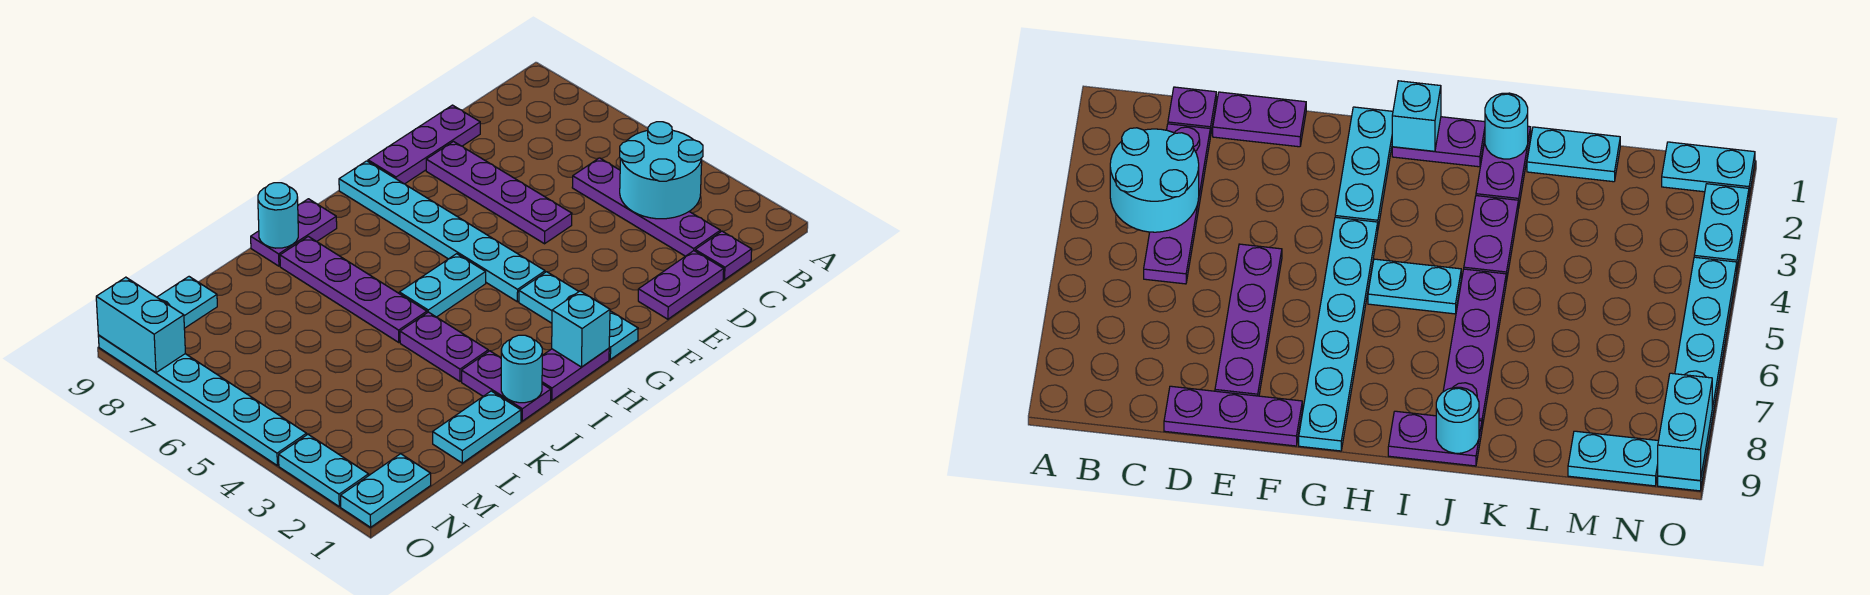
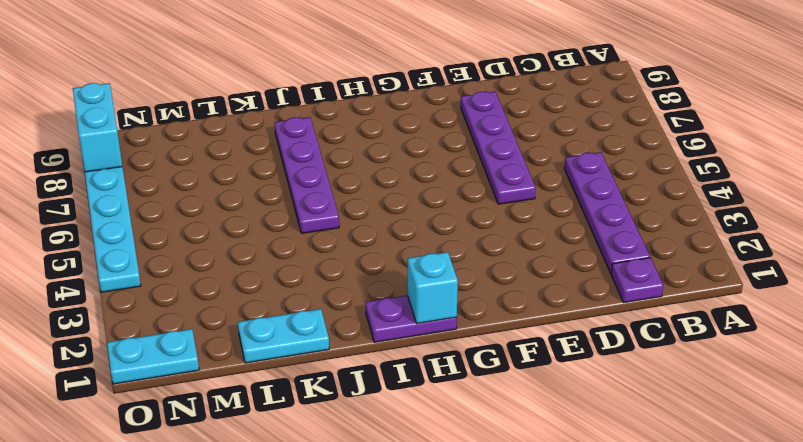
none -> purple 1x2 plate [638,251,724,319]
none -> purple 1x3 plate [368,105,480,184]
none -> cyan 1x3 plate [519,272,638,359]

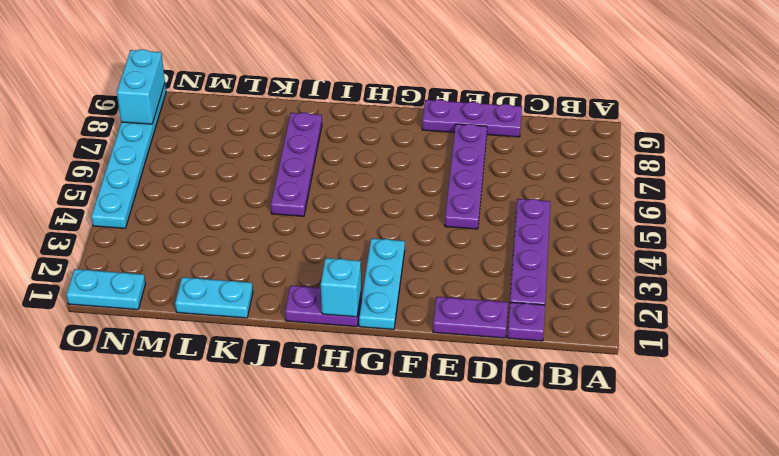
none -> cyan 1x6 plate [339,161,545,302]
none -> cyan 1x2 plate [399,254,486,317]
none -> purple 1x2 plate [251,199,337,266]

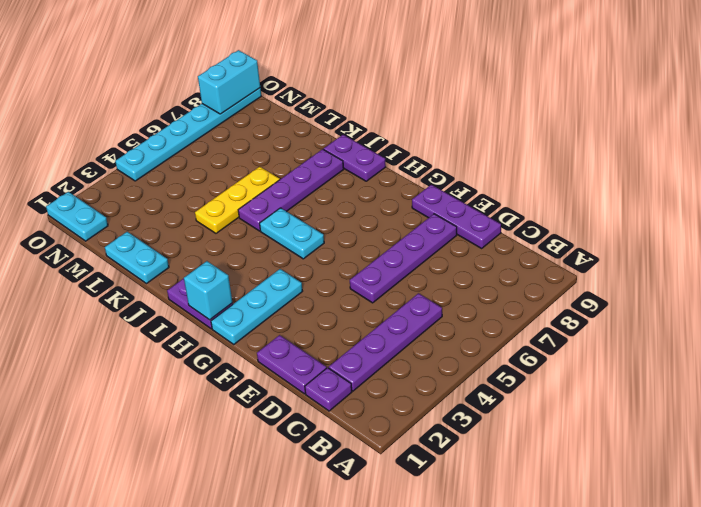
yellow 1x3 plate [195,167,280,233] -> none
none -> cyan 1x6 plate [339,161,545,302]
none -> purple 1x2 plate [462,351,551,421]
none -> purple 1x2 plate [400,312,488,381]

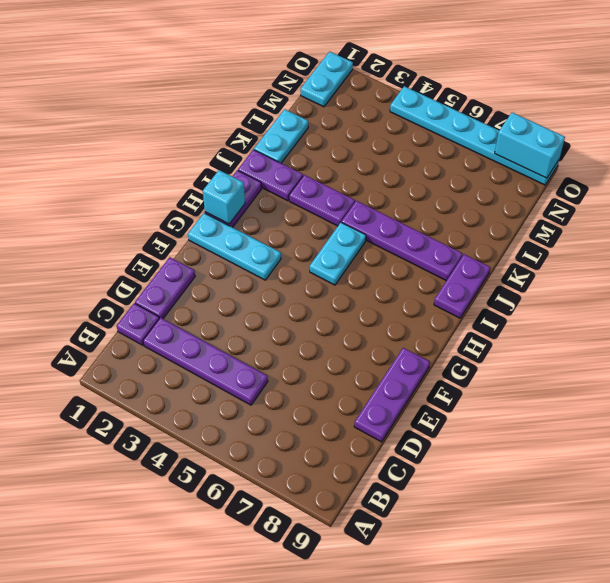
none -> purple 1x4 plate [426,142,572,244]
none -> cyan 1x6 plate [339,161,545,302]
none -> cyan 1x2 plate [157,277,217,328]

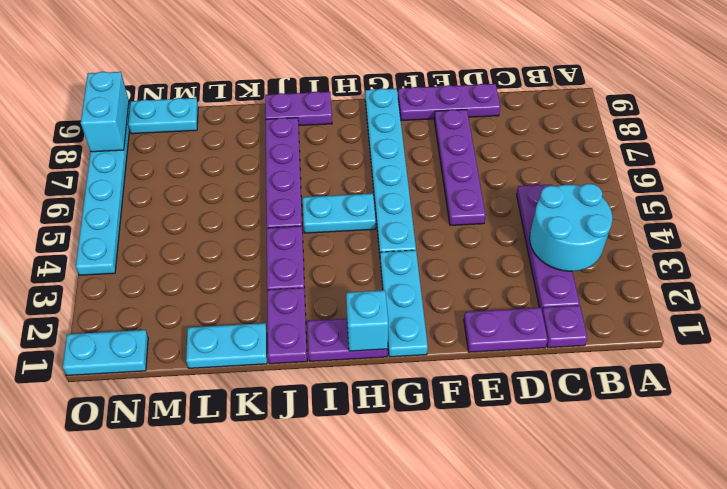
none -> cyan 1x2 plate [279,435,368,506]
none -> cyan 1x1 round brick [501,335,542,403]
none -> cyan 1x1 round brick [258,183,298,248]

